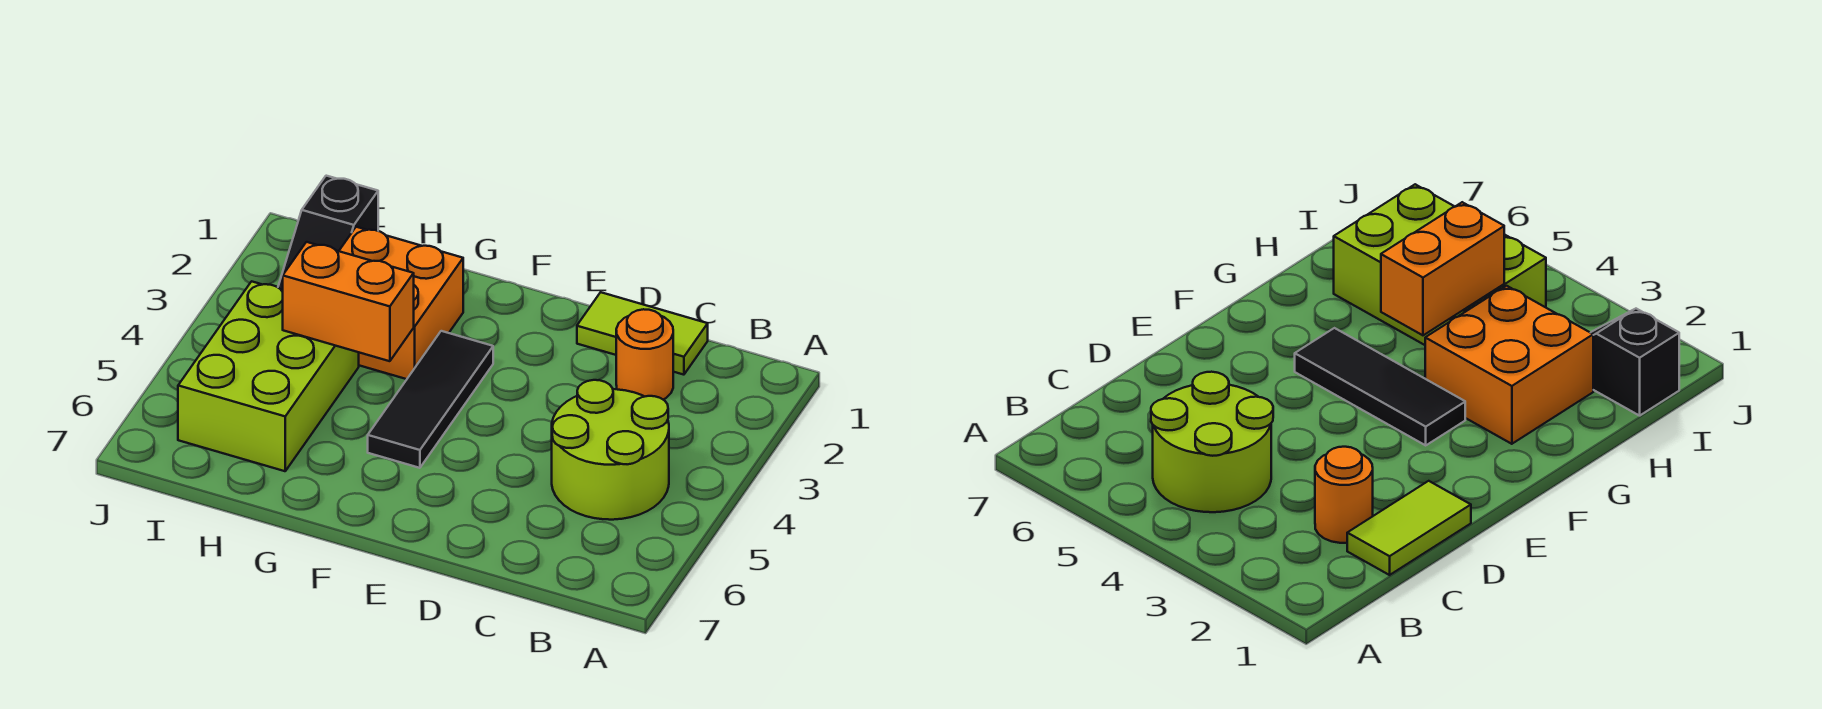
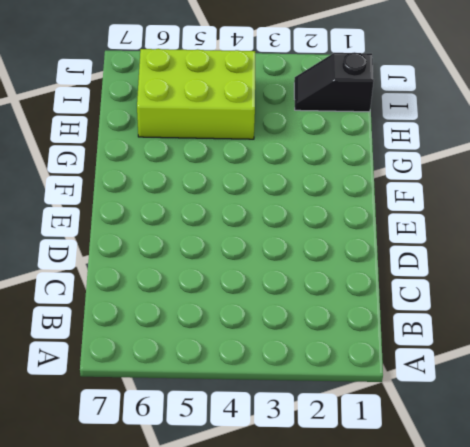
none -> lime 2x2 round brick [552,380,669,520]
none -> lime 1x2 tile [577,292,708,375]

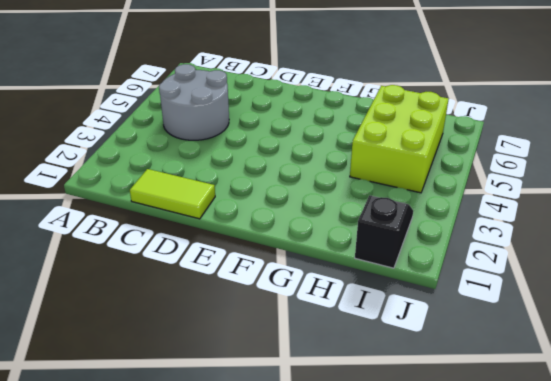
grey 2x2 round brick [159,64,229,140] -> lime 2x2 round brick [552,380,669,520]
none -> orange 1x1 round brick [616,309,673,399]
none -> black 1x3 tile [368,331,493,468]

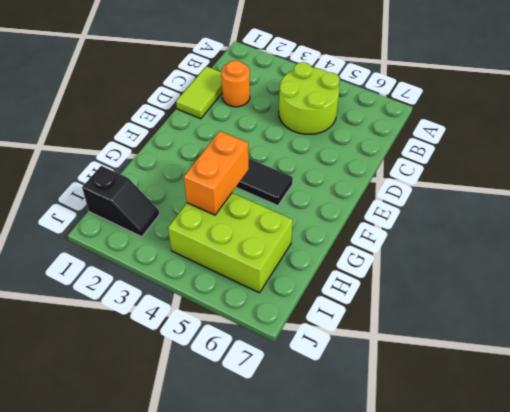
none -> orange 2x2 brick [339,227,463,379]

